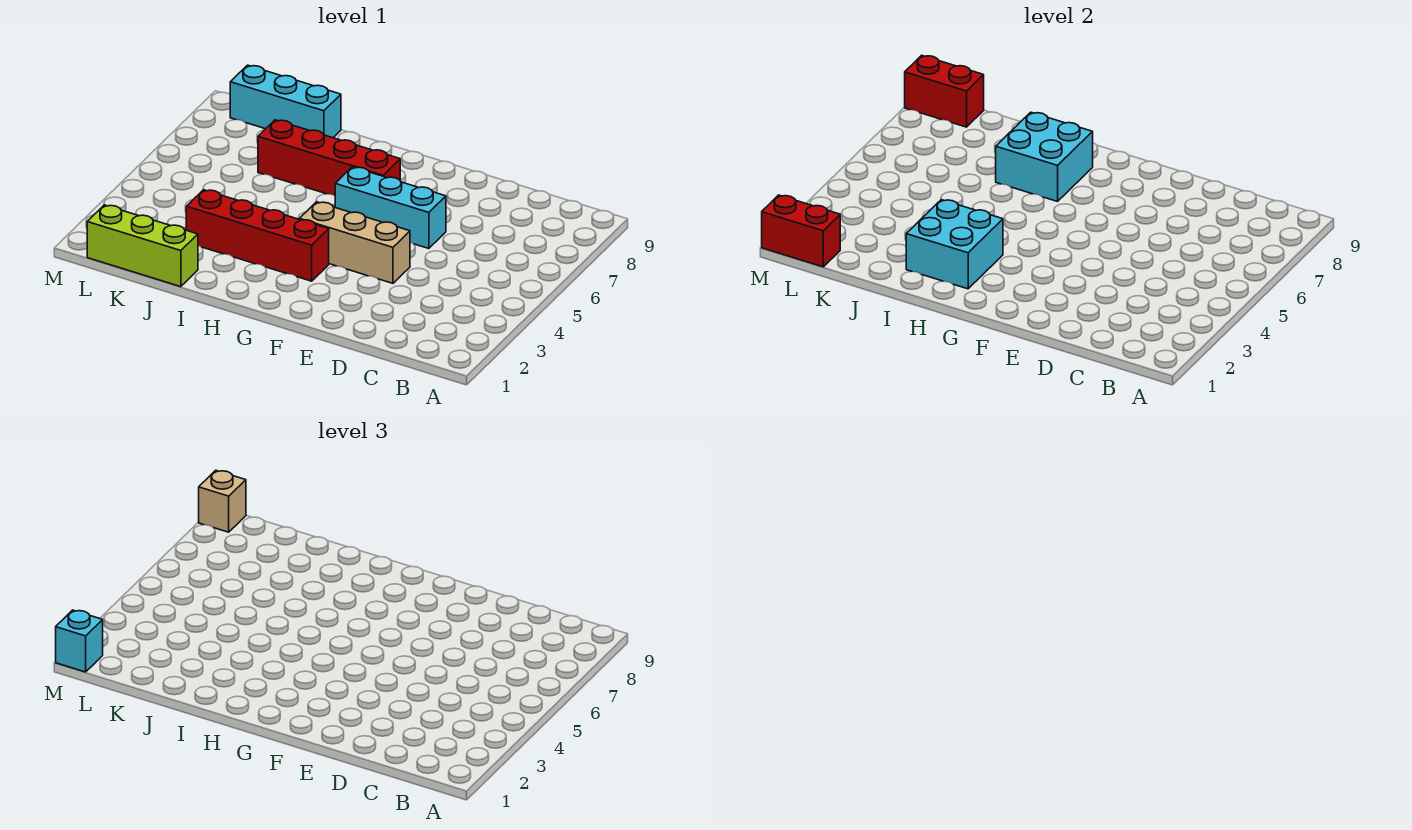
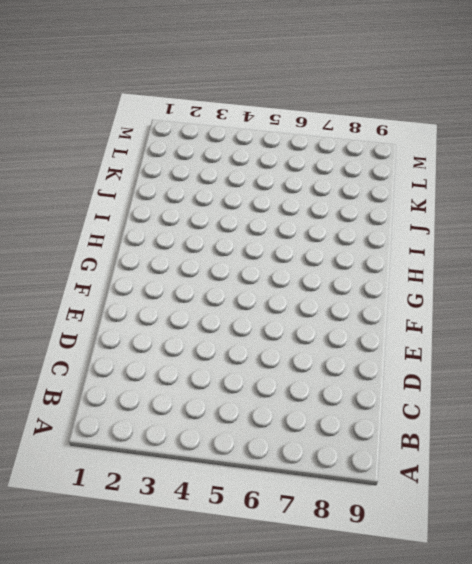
none -> tan 1x3 brick [299,202,410,283]
none -> cyan 1x3 brick [335,167,446,249]
none -> red 1x4 brick [186,190,329,281]

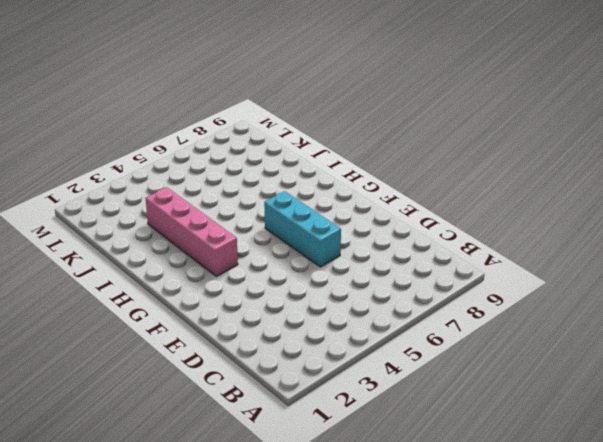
pink 1x4 brick [146,187,238,276] -> red 1x4 brick [186,190,329,281]
none -> tan 1x3 brick [299,202,410,283]
none -> red 1x4 brick [258,120,400,196]
none -> lime 1x3 brick [87,205,198,287]

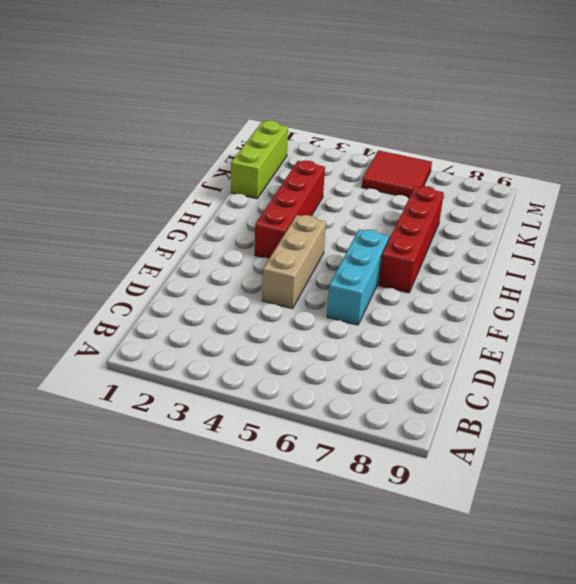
red 2x2 tile [362,150,432,198] -> none
none -> cyan 1x3 brick [230,65,341,138]
none -> cyan 2x2 brick [906,200,1003,289]
none -> cyan 2x2 brick [996,112,1093,201]

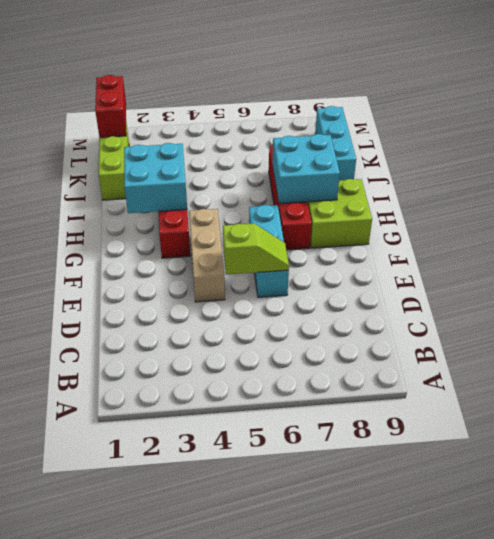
lime 1x2 slope [223,223,289,275] -> none
lime 2x2 brick [308,179,372,248] -> none
none -> red 1x2 brick [905,55,984,127]
none -> cyan 1x1 brick [56,610,103,672]
none -> tan 1x1 brick [199,470,246,532]

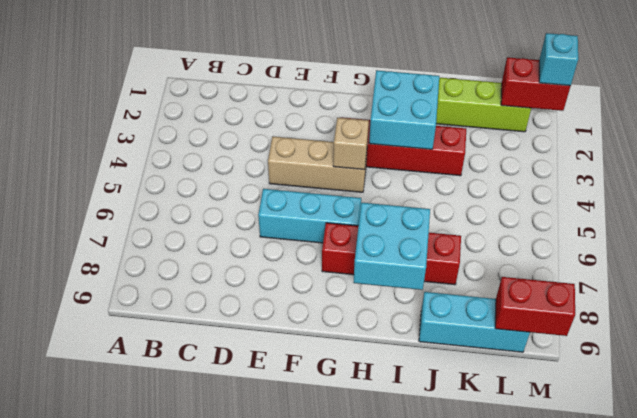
tan 1x1 brick [333,118,369,170] -> tan 1x1 brick moved to [199,470,246,532]

